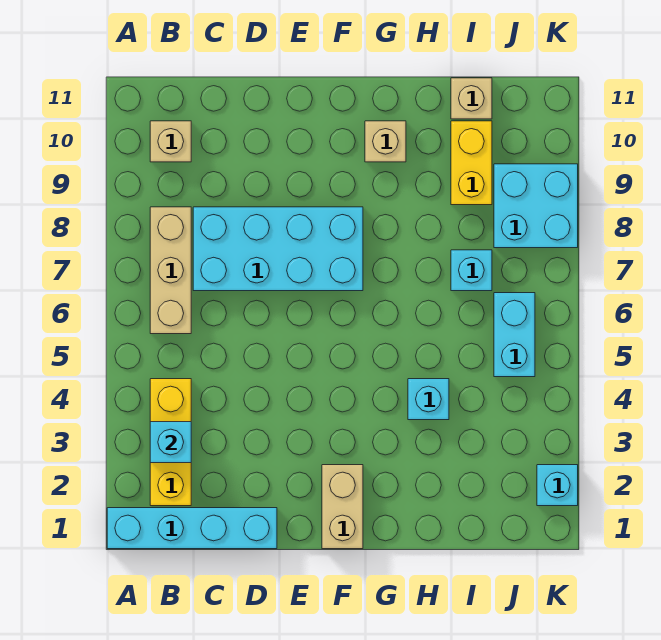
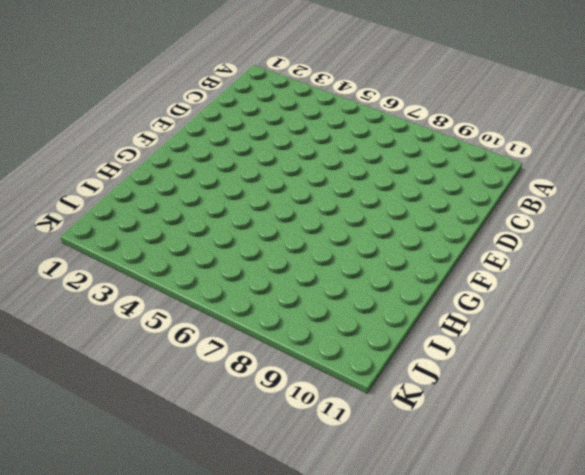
none -> cyan 1x4 brick [107,508,277,549]
none -> yellow 1x3 brick [150,379,191,506]
none -> tan 1x3 brick [150,207,191,334]

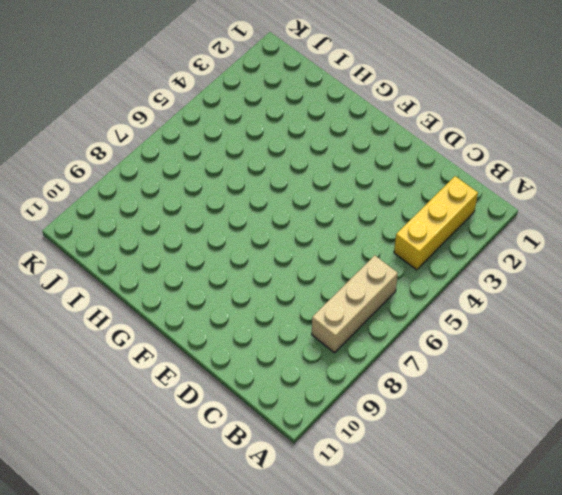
none -> cyan 1x4 brick [107,508,277,549]
none -> tan 1x1 brick [150,121,191,162]
none -> cyan 2x4 brick [193,207,363,291]

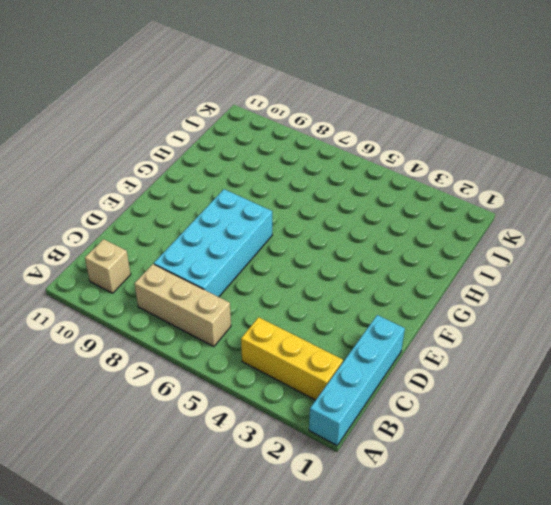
none -> tan 1x2 brick [322,465,363,549]
none -> tan 1x1 brick [365,121,406,162]
none -> cyan 1x1 brick [408,379,449,420]

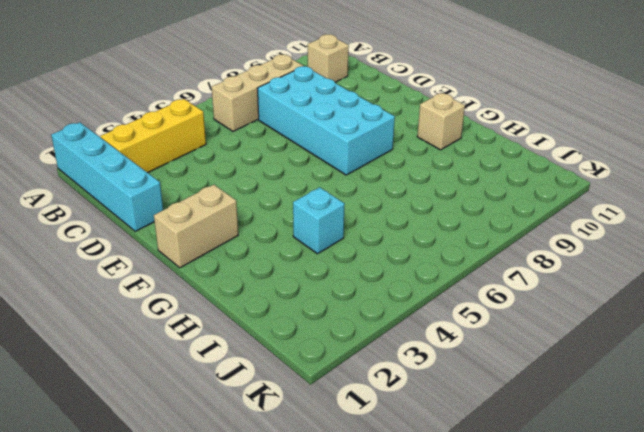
none -> cyan 1x1 brick [451,250,492,291]
none -> yellow 1x2 brick [451,121,492,205]
none -> tan 1x1 brick [451,78,492,119]

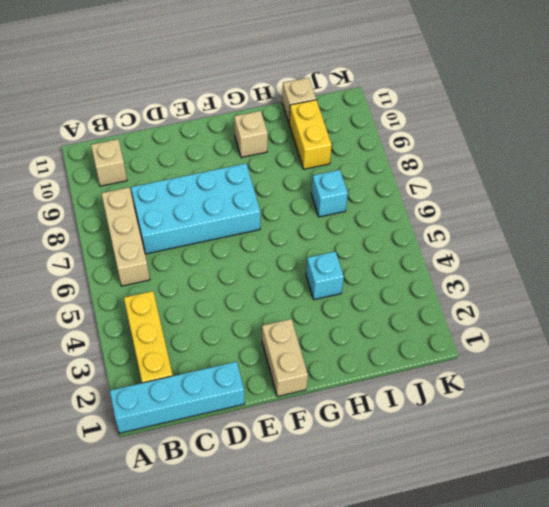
none -> cyan 1x2 brick [494,293,535,377]
none -> cyan 2x2 brick [494,164,578,248]
none -> cyan 1x1 brick [537,465,578,506]

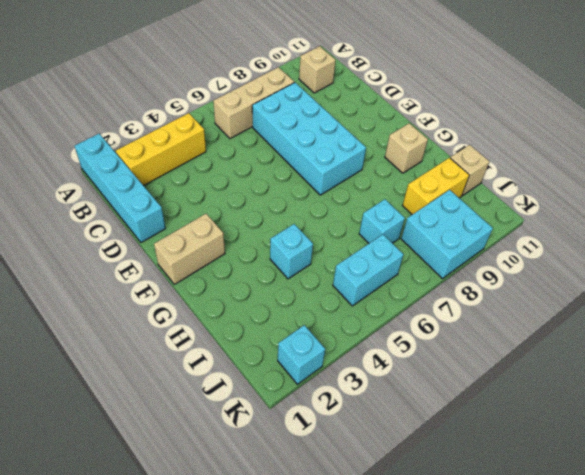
none -> cyan 1x1 brick [150,422,191,463]

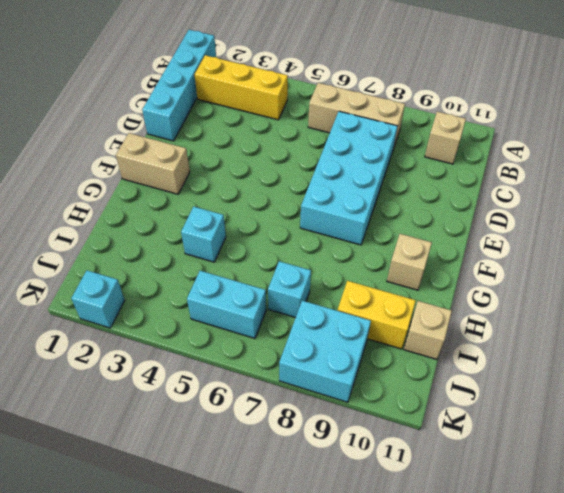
none -> cyan 1x1 brick [150,422,191,463]

